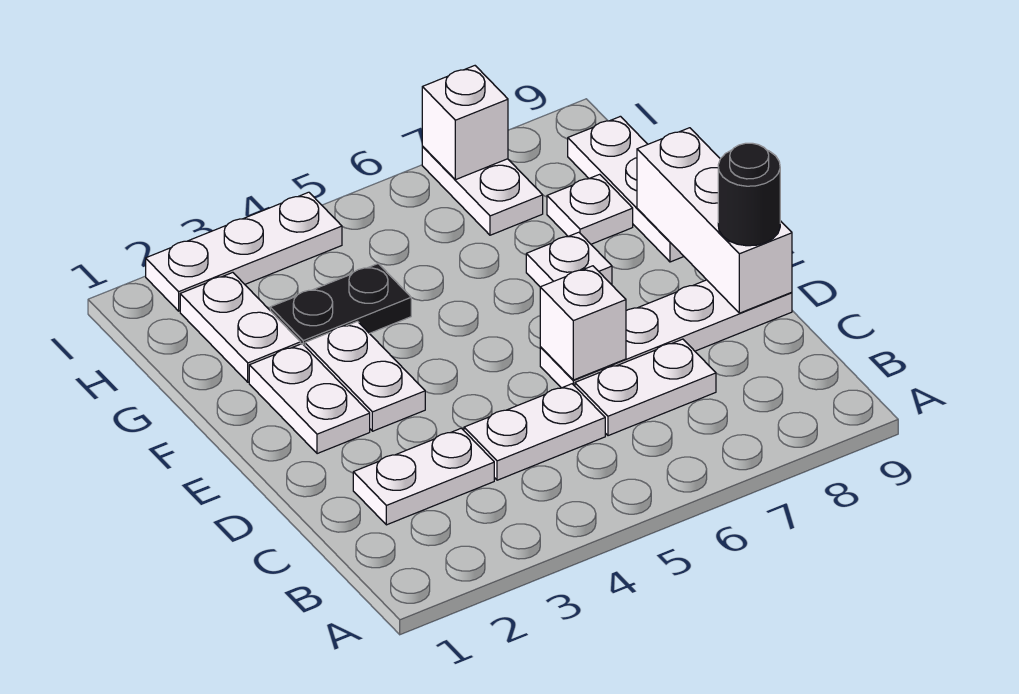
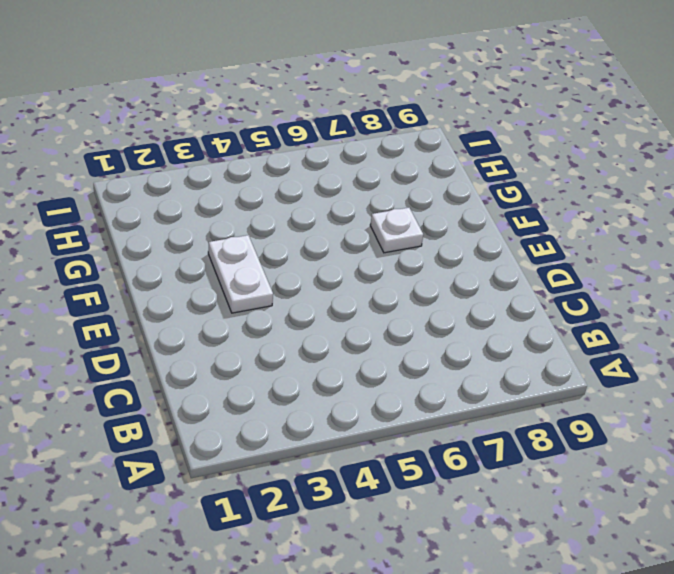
none -> white 1x2 plate [353,428,494,525]
none -> white 1x2 plate [464,384,605,480]
none -> white 1x2 plate [575,339,716,436]

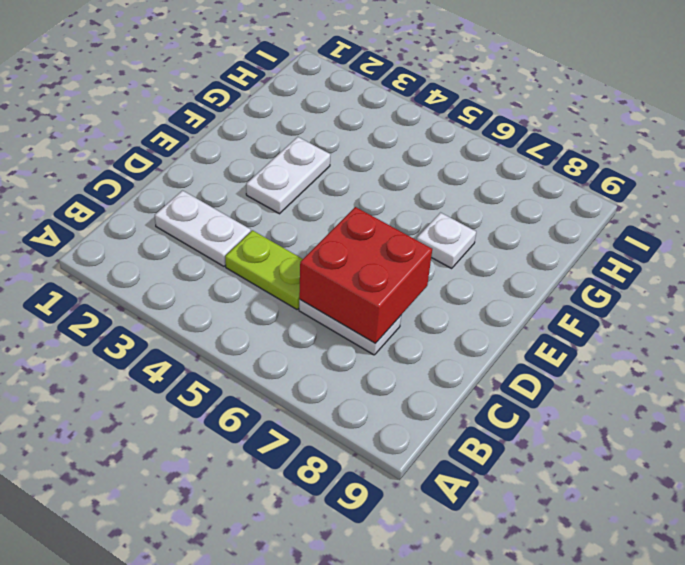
lime 1x2 plate [225,230,303,309] -> white 1x2 plate [464,384,605,480]
red 2x2 brick [299,207,432,344] -> white 1x1 brick [540,266,626,380]
none -> white 1x4 plate [540,280,792,388]
none -> white 1x2 plate [249,344,370,454]
none -> white 1x3 plate [568,116,684,262]

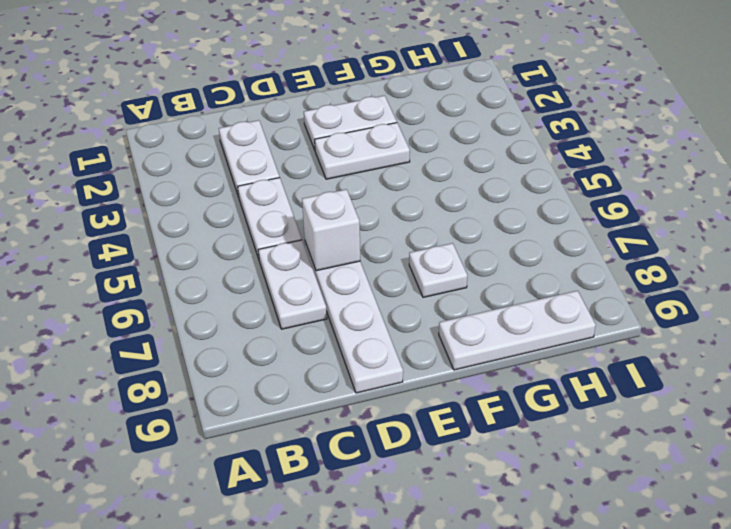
none -> white 1x2 plate [180,272,301,382]
none -> black 1x2 plate [270,264,411,346]
none -> white 1x1 plate [547,174,633,244]

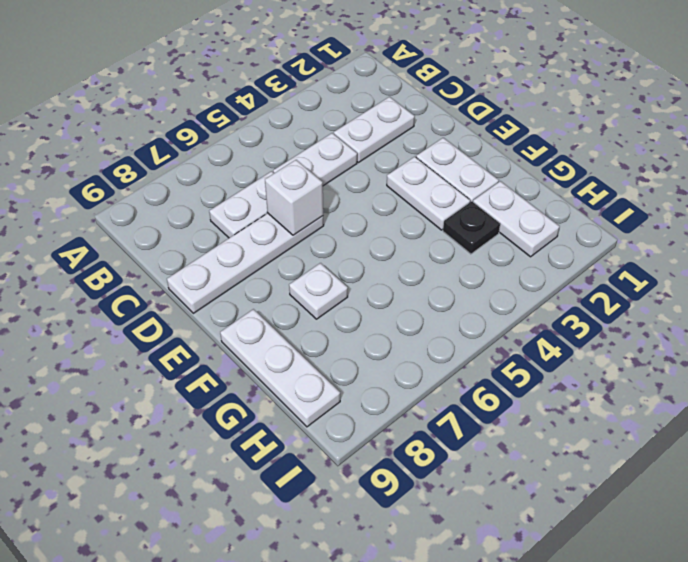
black 1x1 plate [443,201,500,254] -> black 1x2 plate [270,264,411,346]
none -> white 1x1 plate [547,174,633,244]
none -> white 1x2 plate [422,147,543,235]
none -> white 1x3 plate [146,192,342,311]

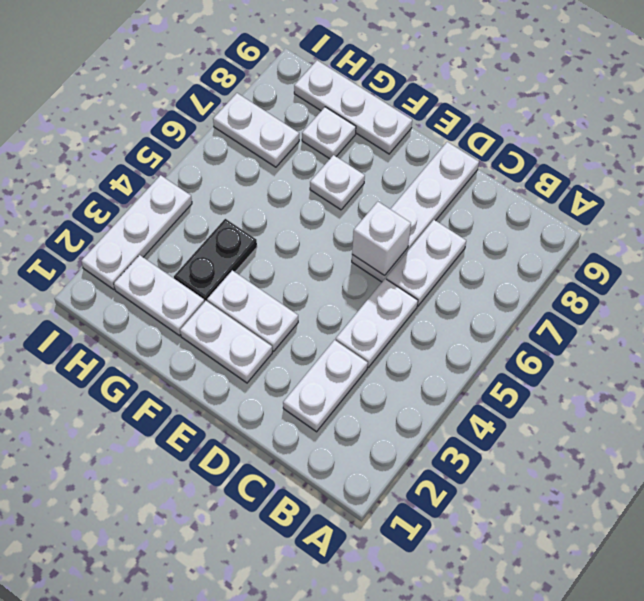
none -> white 1x3 brick [637,128,792,313]
none -> white 1x1 brick [422,66,508,180]
none -> black 1x1 round brick [718,143,780,246]

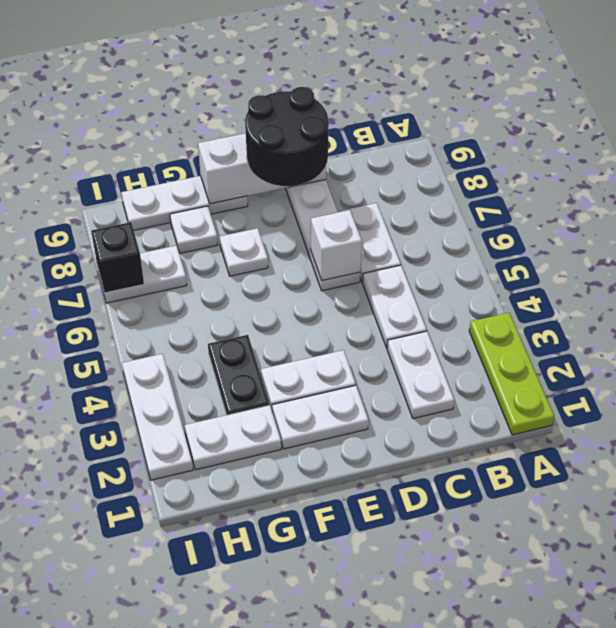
lime 1x3 plate [469,313,554,435] -> none
black 2x2 round brick [245,87,329,186] -> black 1x1 round brick [718,143,780,246]
black 1x1 brick [91,222,144,293] -> white 1x1 brick [422,66,508,180]

